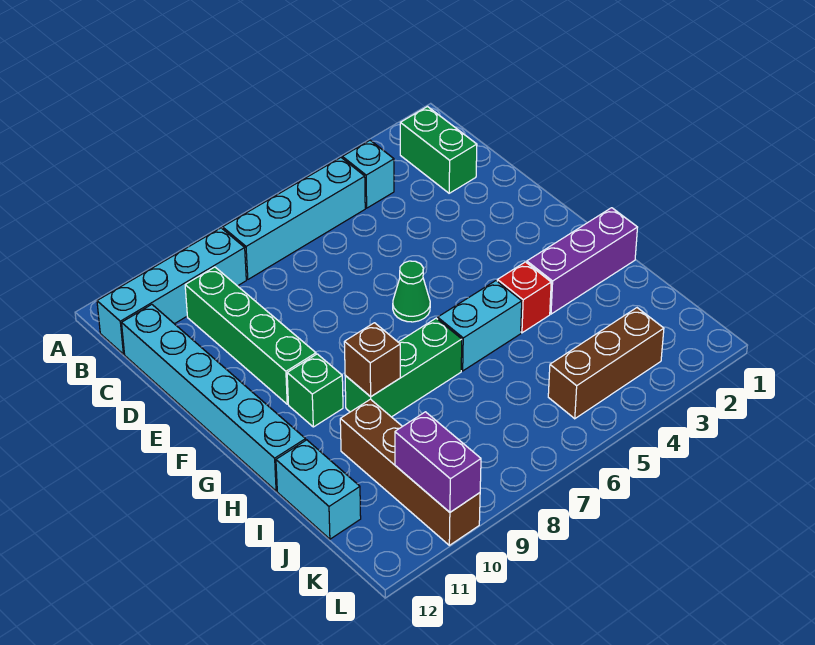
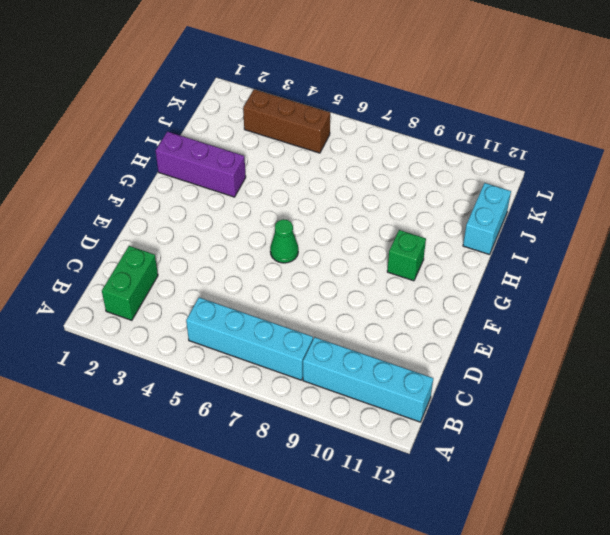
none -> cyan 1x1 brick [342,140,394,208]
none -> green 1x4 brick [185,267,316,404]
none -> cyan 1x6 brick [122,305,306,491]

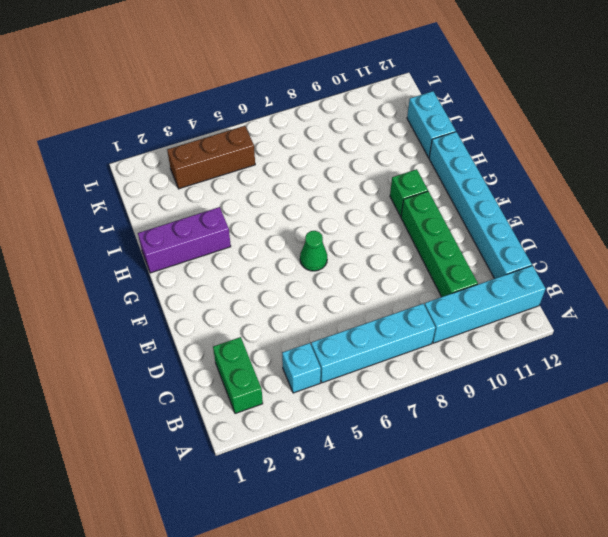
none -> red 1x1 brick [497,262,551,333]
none -> cyan 1x2 brick [438,281,522,371]
none -> green 1x3 brick [345,318,462,417]

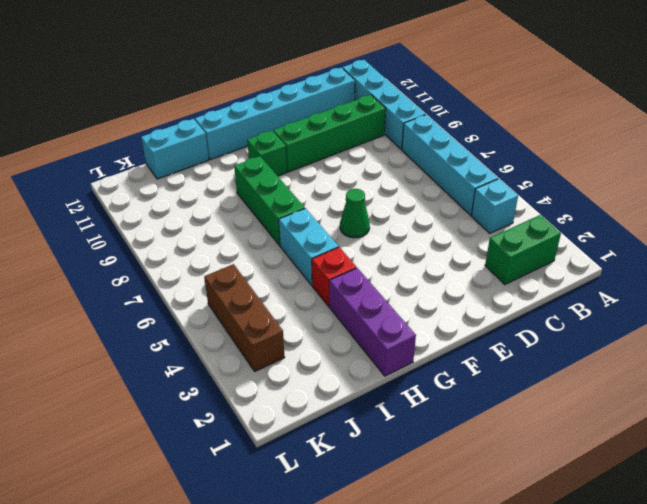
none -> brown 1x4 brick [340,399,480,545]
none -> brown 1x1 brick [344,323,400,397]
none -> purple 1x2 brick [395,412,481,512]

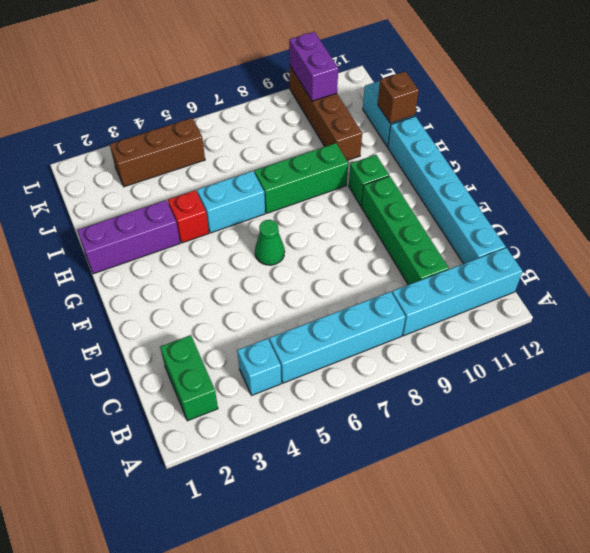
brown 1x1 brick [378,71,419,123] -> brown 1x1 brick moved to [344,323,400,397]

